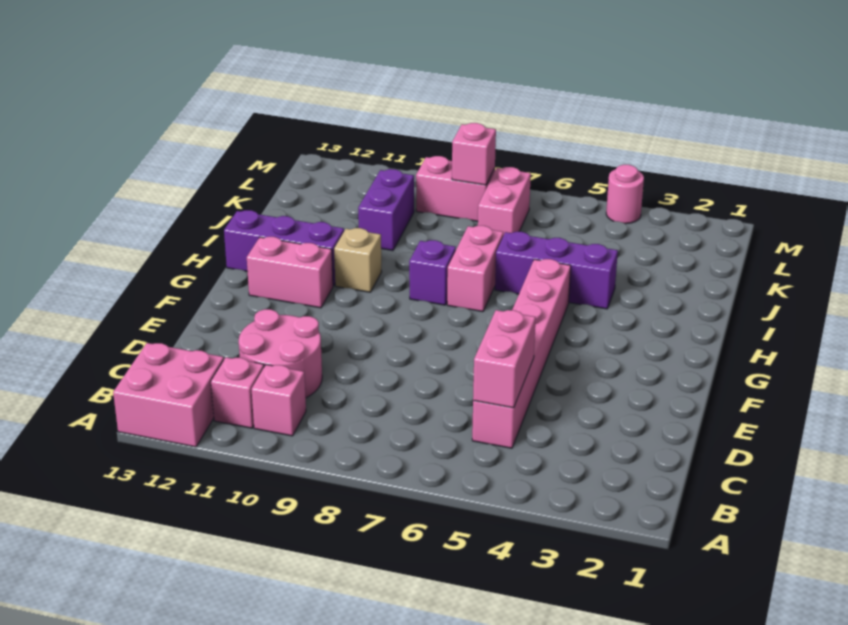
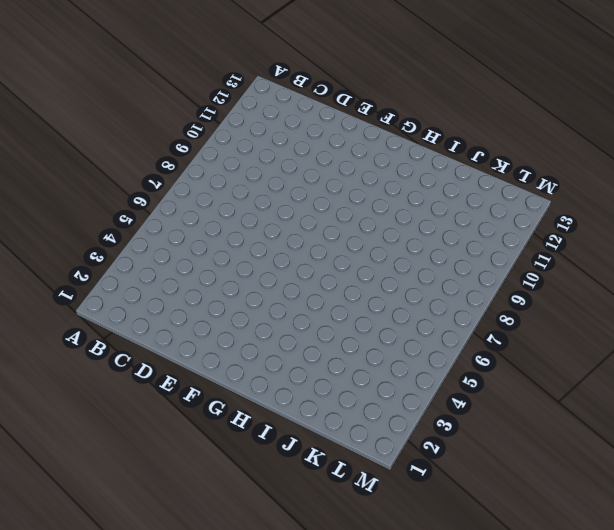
none -> pink 2x2 brick [113,343,224,447]
none -> pink 1x1 brick [252,365,306,436]
none -> pink 1x1 brick [211,357,264,428]

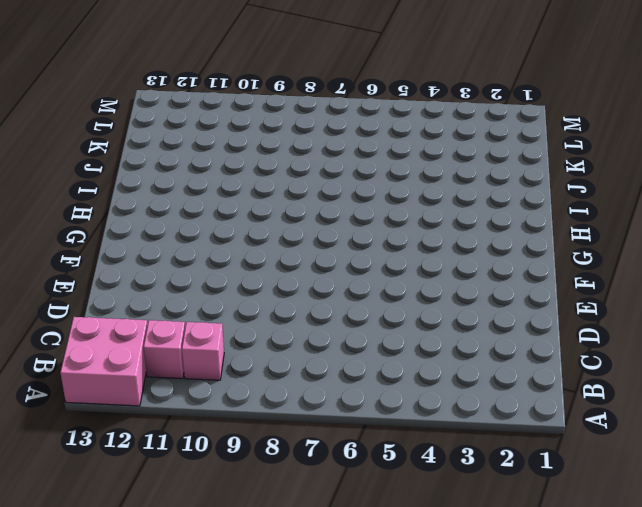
none -> pink 1x6 brick [472,259,571,448]
none -> pink 2x2 round brick [239,309,322,398]
none -> pink 1x2 brick [247,237,333,308]

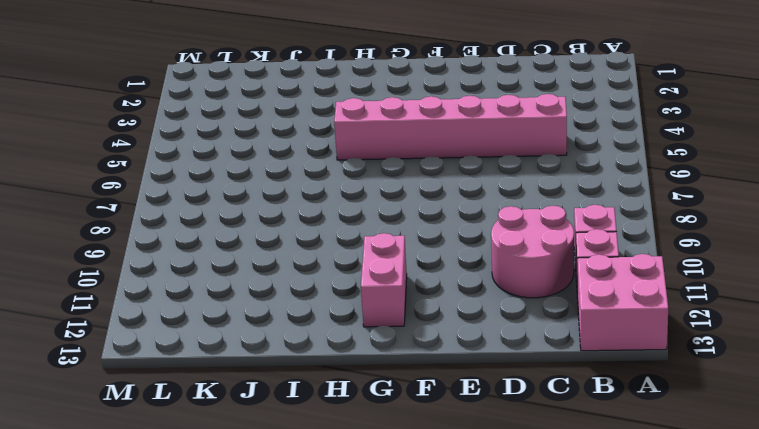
none -> pink 1x2 brick [447,226,503,312]
none -> purple 1x1 brick [409,240,456,305]
none -> tan 1x1 brick [334,228,382,292]

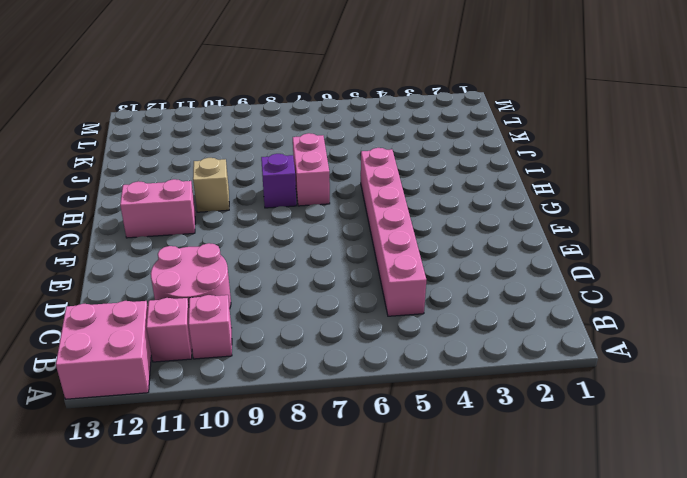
none -> purple 1x3 brick [224,210,344,286]
none -> purple 1x3 brick [495,232,618,309]
none -> purple 1x2 brick [358,169,414,250]

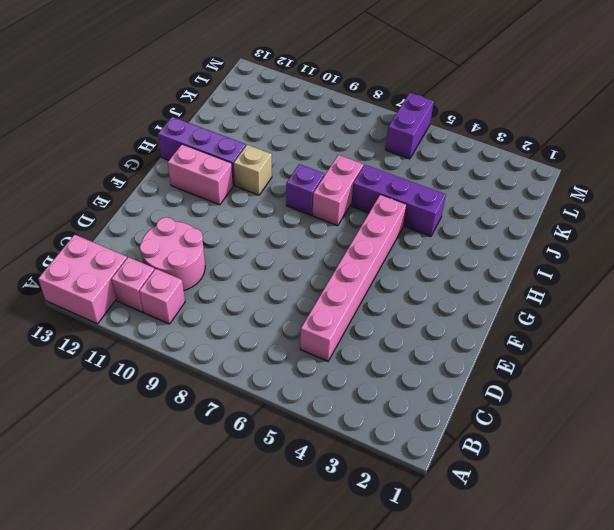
purple 1x2 brick [386,93,434,159] -> purple 1x2 brick moved to [358,169,414,250]
none -> pink 1x2 brick [478,167,531,236]
none -> pink 1x2 brick [416,156,495,221]
none -> pink 1x1 round brick [606,165,644,224]

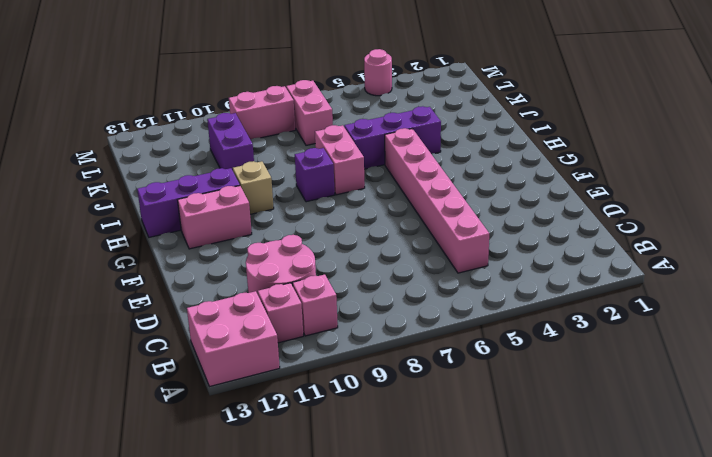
none -> pink 1x2 brick [473,310,536,408]
none -> pink 1x1 brick [452,123,496,185]

